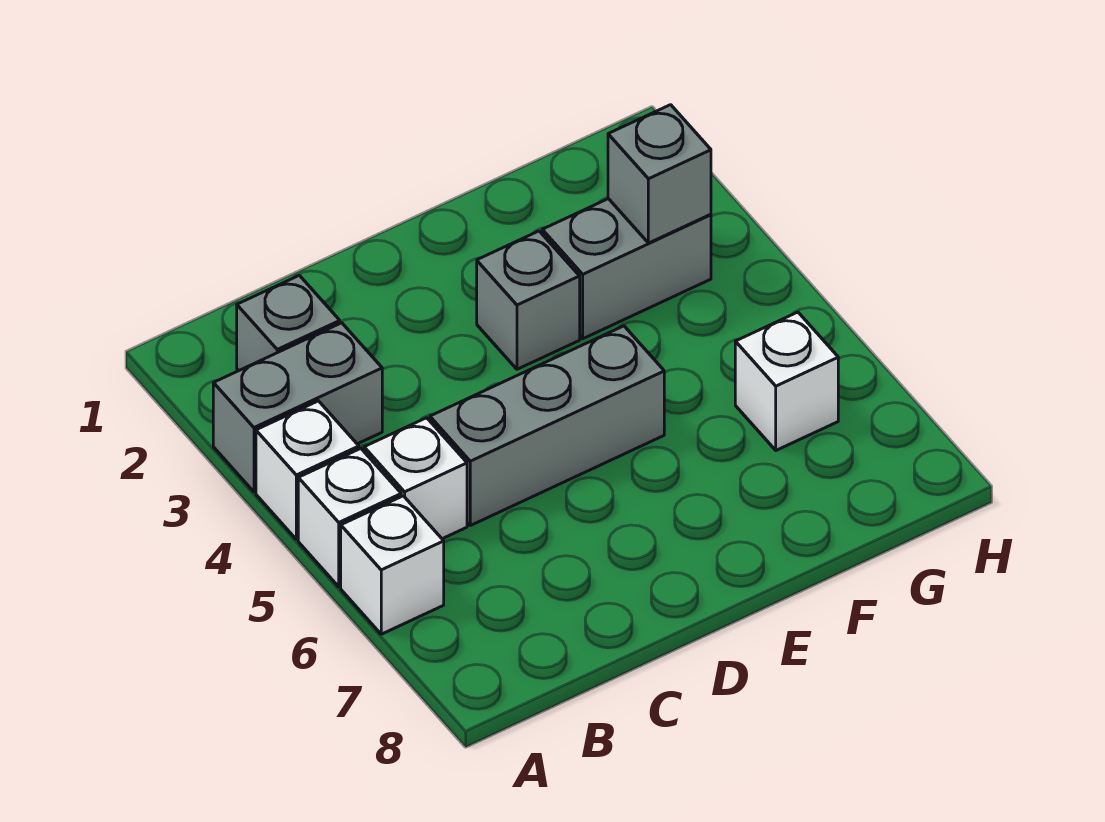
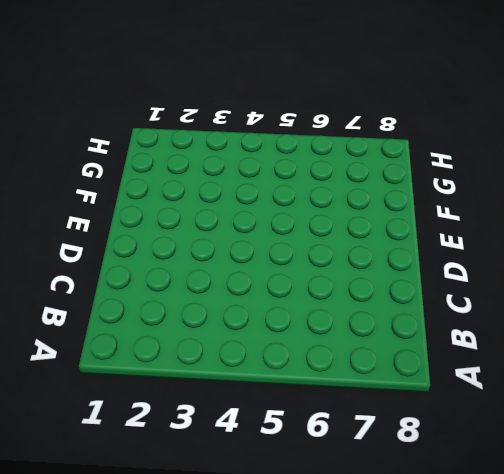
none -> grey 1x2 brick [213,323,382,492]
none -> white 1x1 brick [256,401,359,539]

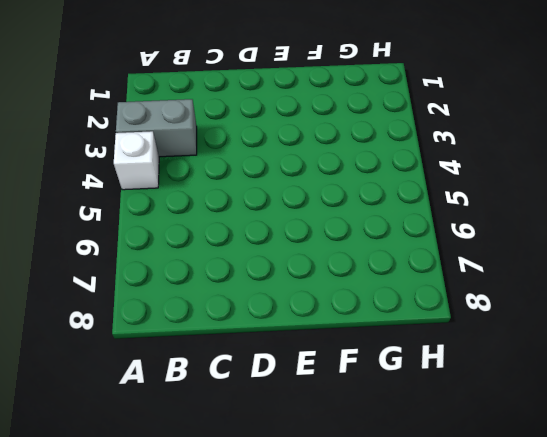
none -> white 1x1 brick [298,449,401,587]
none -> white 1x1 brick [341,496,444,634]

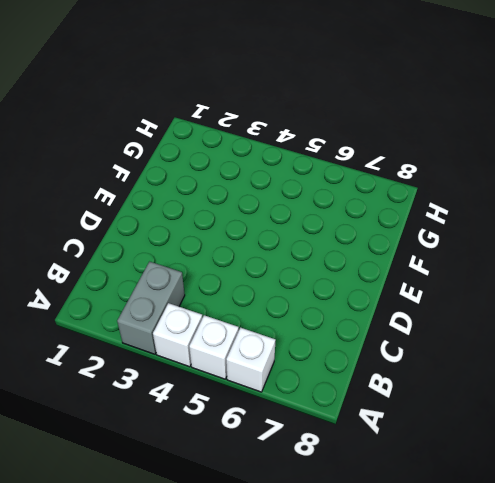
none -> grey 1x1 brick [237,275,340,371]
none -> white 1x1 brick [364,418,467,539]

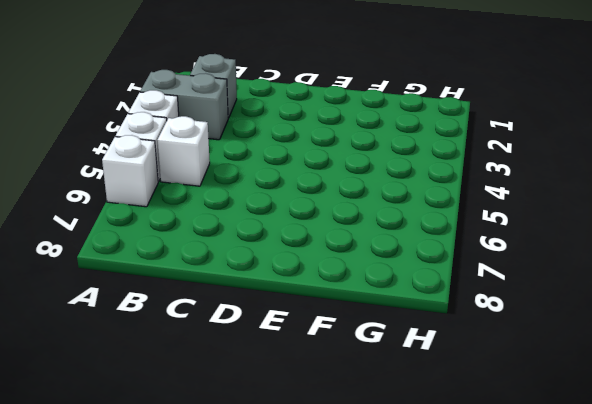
none -> grey 1x3 brick [430,326,664,525]
none -> grey 1x1 brick [477,231,580,369]

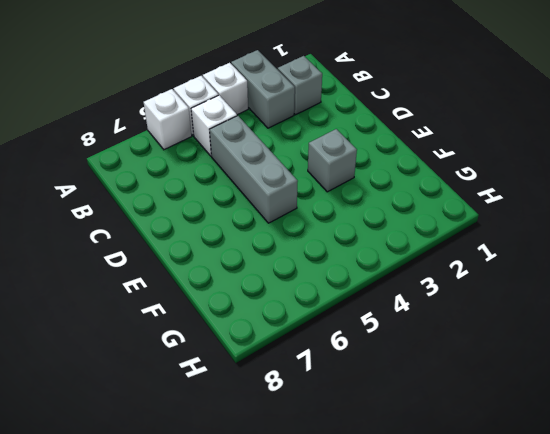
none -> grey 1x2 brick [542,199,711,339]
none -> white 1x1 brick [735,312,838,450]

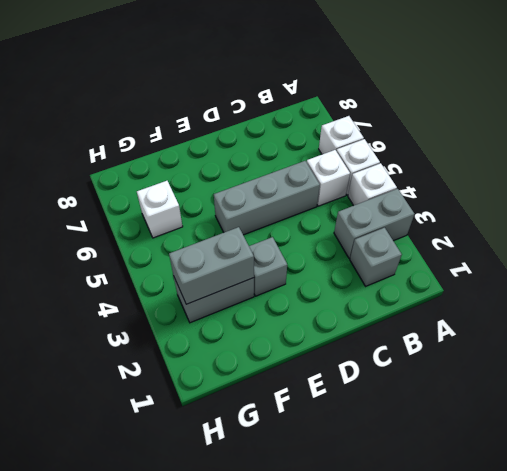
grey 1x2 brick [169,227,254,304] -> grey 1x1 brick [608,105,711,243]

